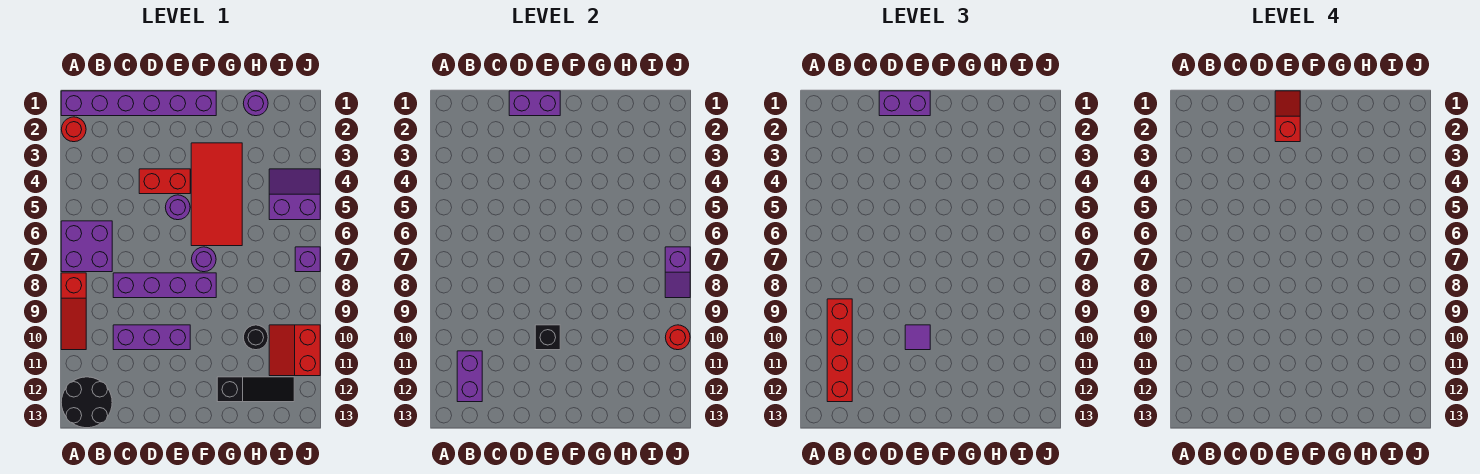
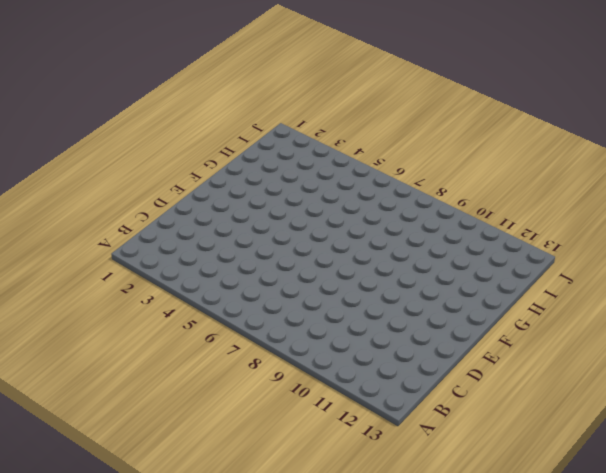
none -> purple 1x6 brick [61,91,216,116]
none -> red 1x1 round brick [61,117,86,142]
none -> purple 2x2 brick [61,221,112,272]

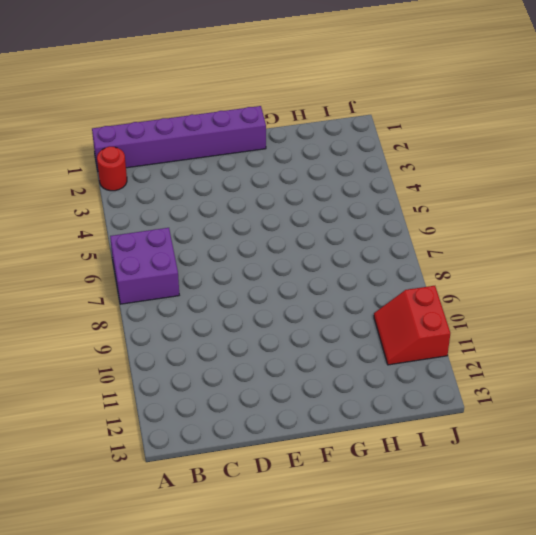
none -> red 1x3 slope [61,273,86,350]
none -> black 2x2 round brick [61,377,112,428]
none -> purple 1x4 brick [113,273,216,298]

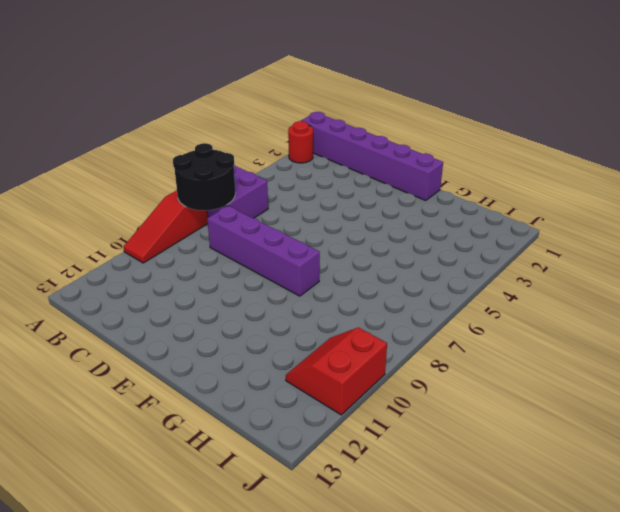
black 2x2 round brick [173,143,235,210] -> black 2x2 round brick moved to [61,377,112,428]
none -> purple 1x3 brick [113,325,190,350]
none -> red 1x2 brick [139,169,190,194]
none -> purple 1x1 round brick [165,195,190,220]

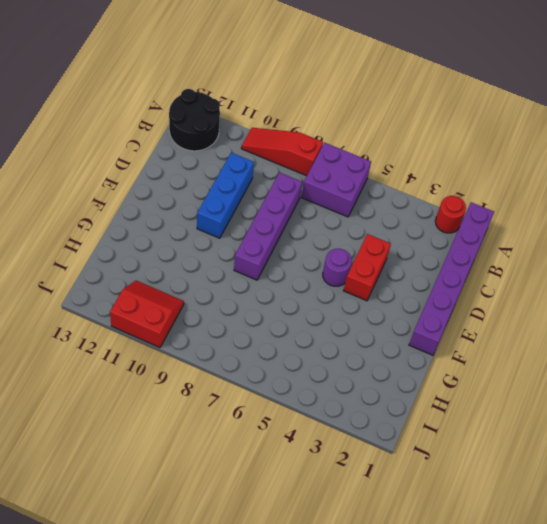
blue 1x3 brick [197,153,254,238] -> purple 1x3 brick [113,325,190,350]
none -> red 2x4 tile [191,143,242,246]
none -> purple 1x1 round brick [191,247,216,272]
none -> black 1x3 slope [217,377,294,402]

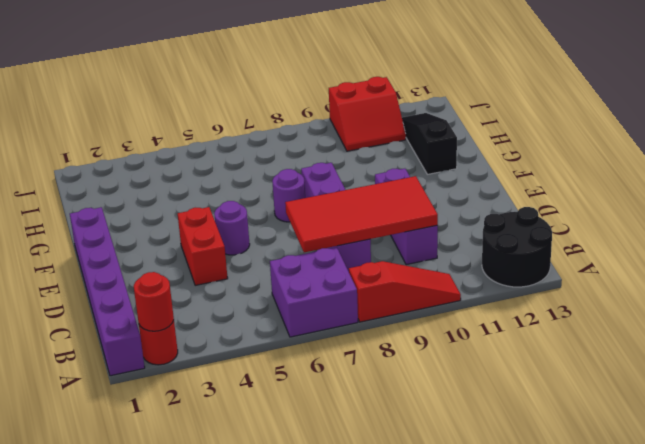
red 1x1 round brick [134,272,174,331] -> red 1x1 round brick moved to [665,325,690,350]
red 2x4 tile [285,176,438,252] -> red 2x4 tile moved to [191,143,242,246]
none -> purple 1x1 round brick [243,91,268,116]
none -> black 1x1 round brick [243,325,268,350]
none -> purple 2x2 slope [269,169,320,220]

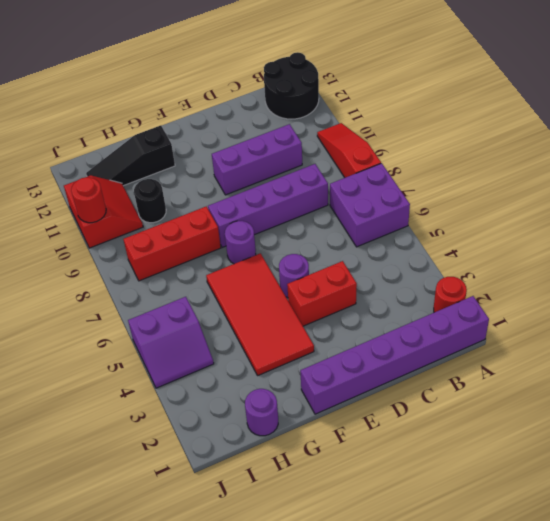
red 1x3 brick [123,206,221,281] -> none
none -> purple 1x1 brick [295,247,320,272]
none -> purple 1x2 brick [457,351,482,402]
none -> purple 1x2 brick [509,91,560,116]

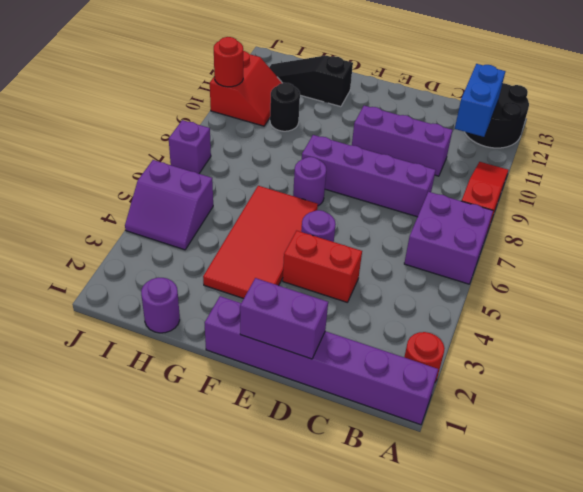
blue 1x2 brick [455,64,505,137] -> purple 1x2 brick [457,351,482,402]
none -> black 1x1 brick [535,325,560,350]
none -> purple 1x2 slope [665,247,690,298]
none -> red 1x4 brick [827,299,852,402]

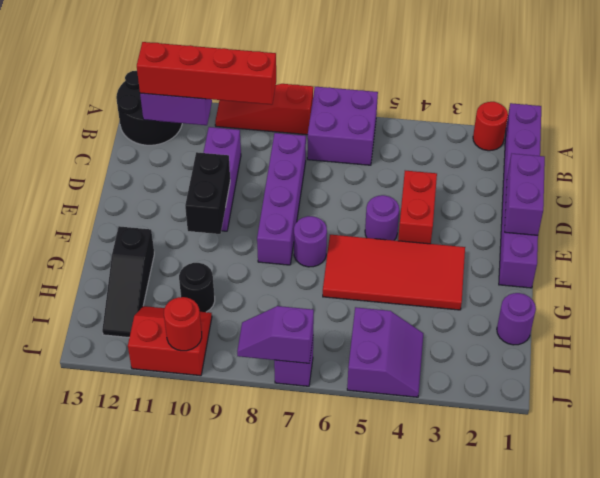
black 1x2 brick [185,152,230,234] -> black 1x1 brick [535,325,560,350]
none -> purple 1x2 brick [879,91,930,116]
none -> purple 1x1 tile [905,325,930,350]
none -> red 1x2 slope [1275,91,1300,142]

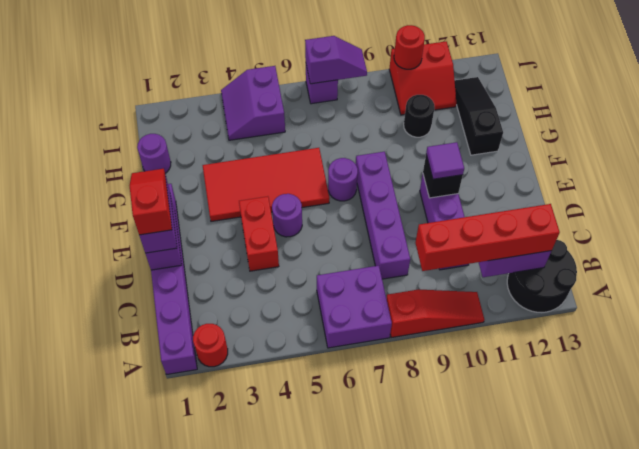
red 1x2 slope [130,169,172,235] -> red 1x2 slope turned to [1275,91,1300,142]

